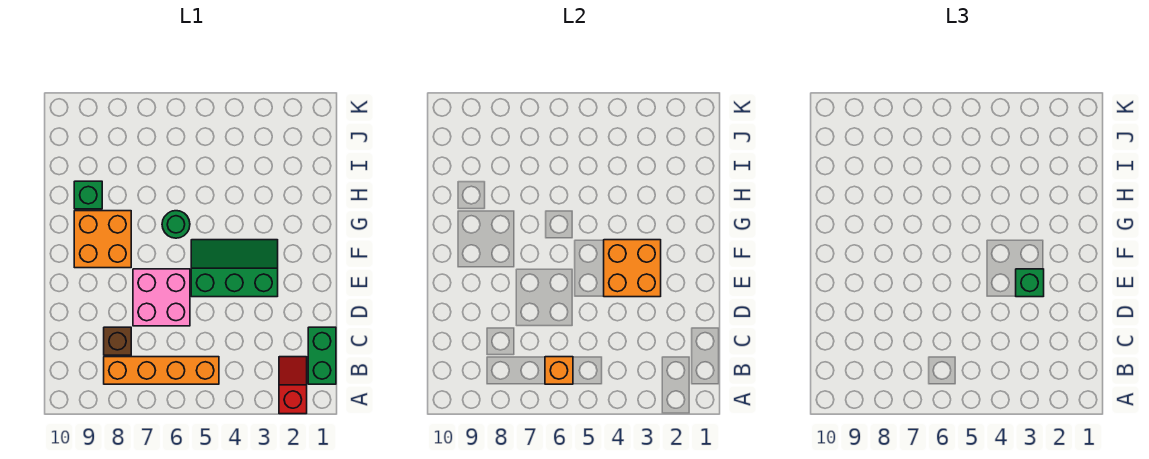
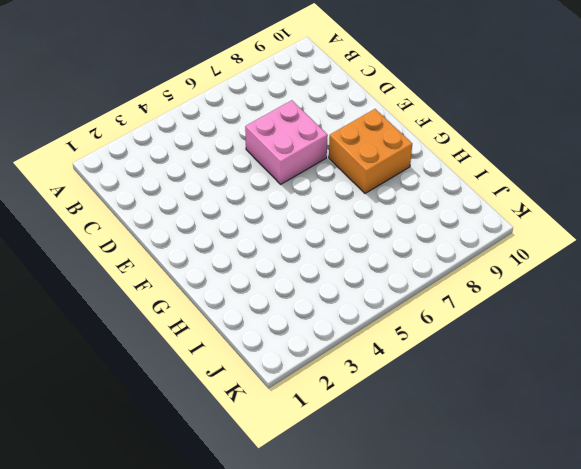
none -> red 1x2 slope [279,357,307,414]
none -> green 1x2 brick [308,327,336,384]
none -> orange 1x4 brick [104,357,219,384]

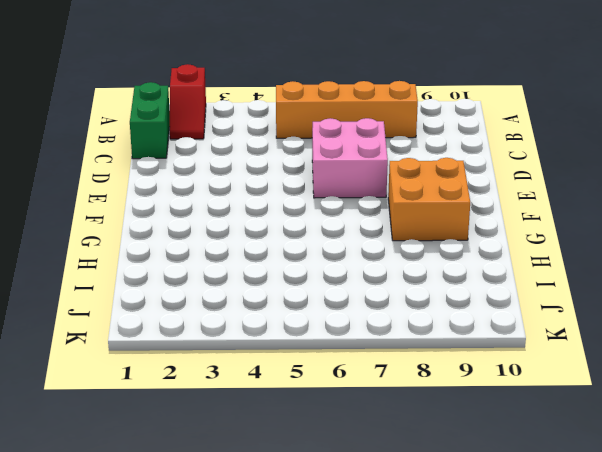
none -> brown 1x1 brick [104,327,131,355]
none -> green 2x3 slope [191,240,278,297]
none -> green 1x1 round brick [162,211,190,238]

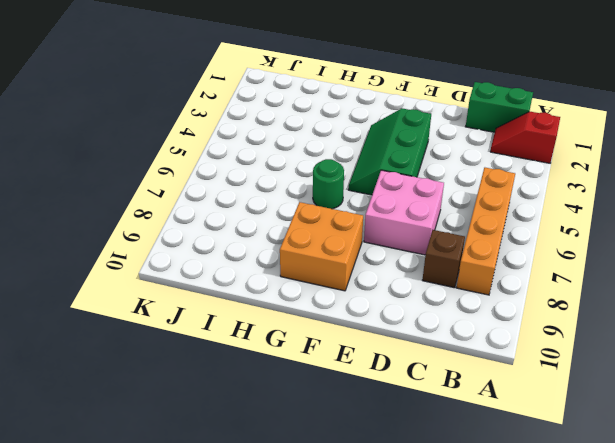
none -> green 1x1 brick [74,181,102,209]
none -> orange 1x1 brick [545,357,573,384]
none -> orange 2x2 brick [604,240,661,297]

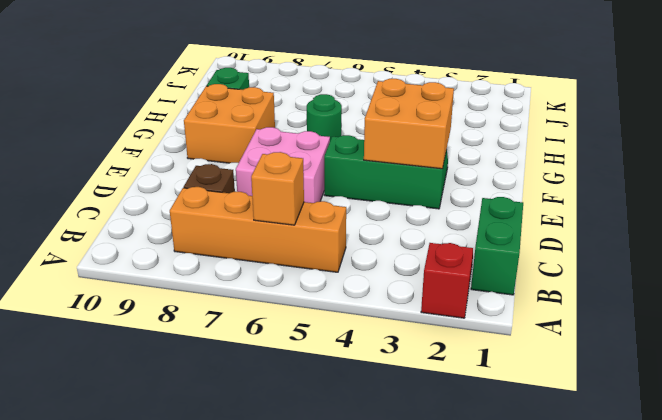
none -> green 1x1 brick [1016,269,1044,297]

